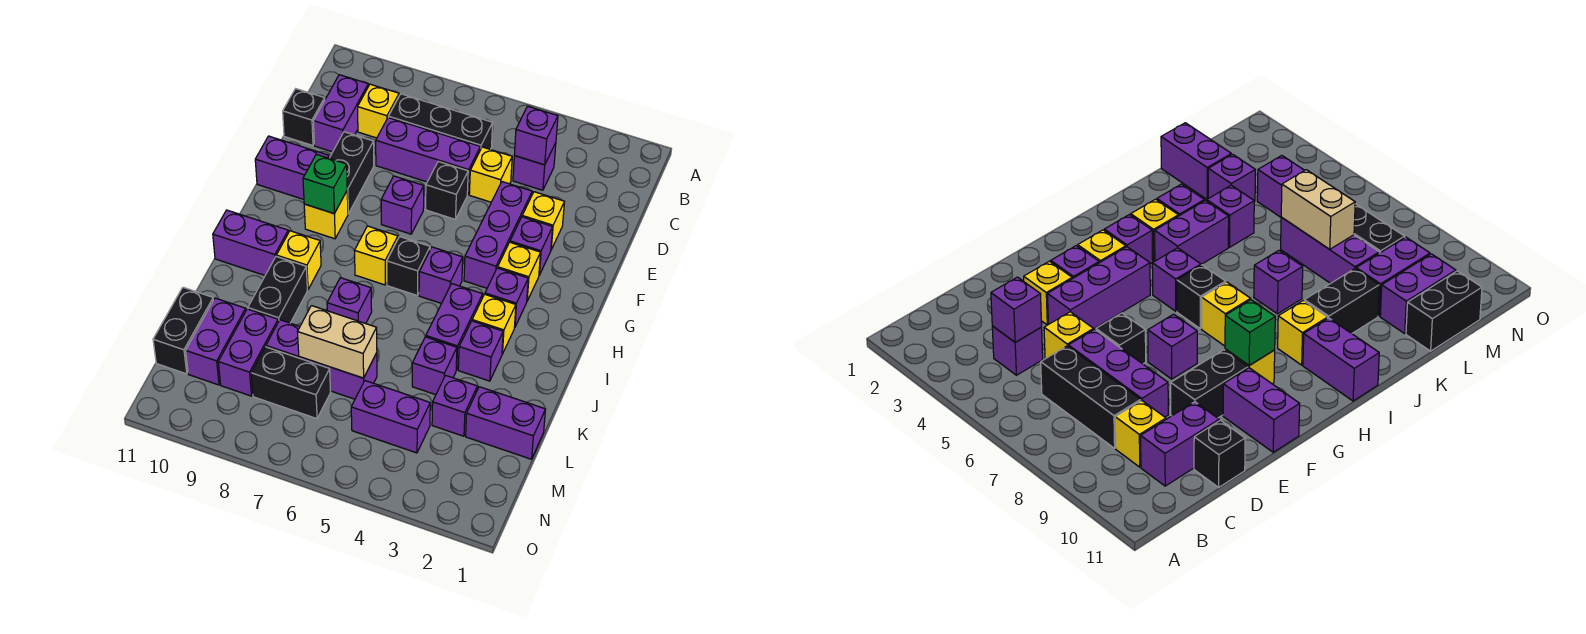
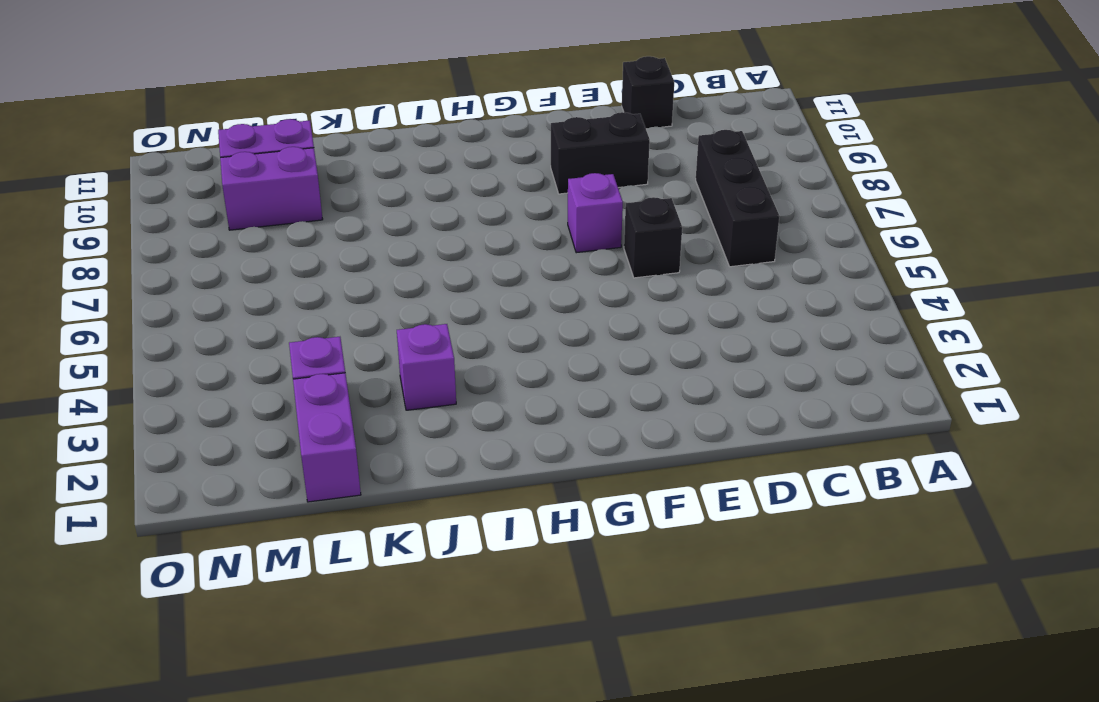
none -> purple 1x1 brick [513,143,556,190]
none -> yellow 1x1 brick [358,84,399,138]
none -> purple 1x2 brick [314,75,368,152]
none -> yellow 1x1 brick [469,147,512,202]

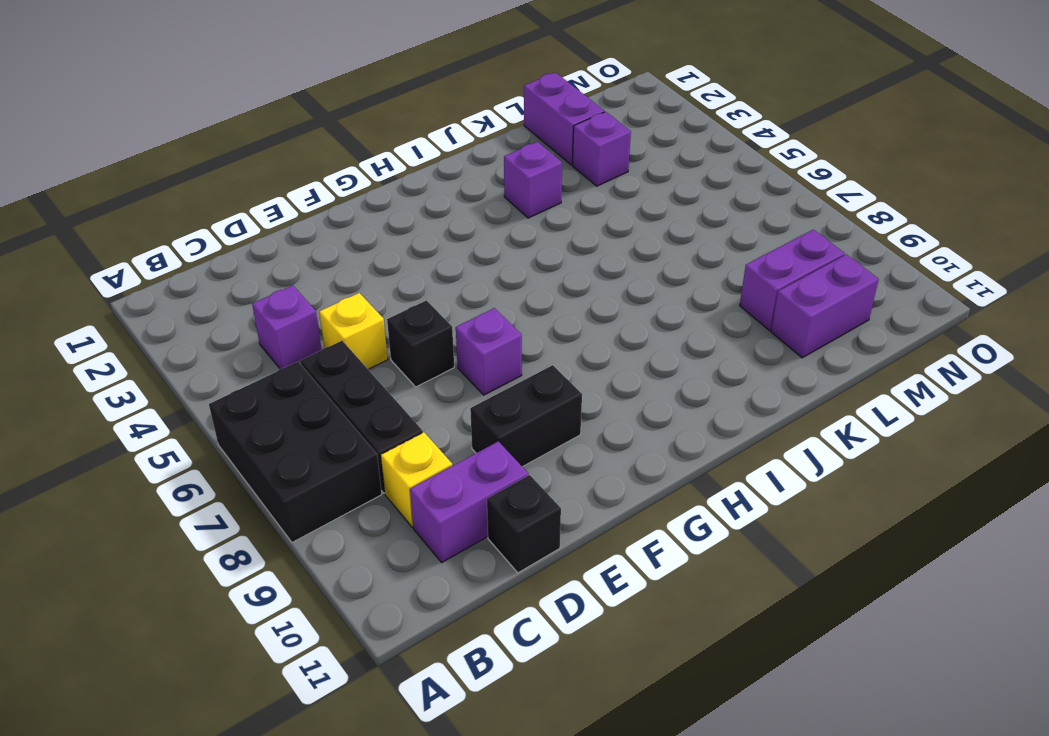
black 2x3 brick [209,362,382,542] -> none
none -> purple 1x3 brick [376,117,480,195]
none -> yellow 1x1 brick [522,192,564,249]
none -> purple 1x3 brick [464,182,532,288]
none -> purple 1x1 brick [510,217,553,275]

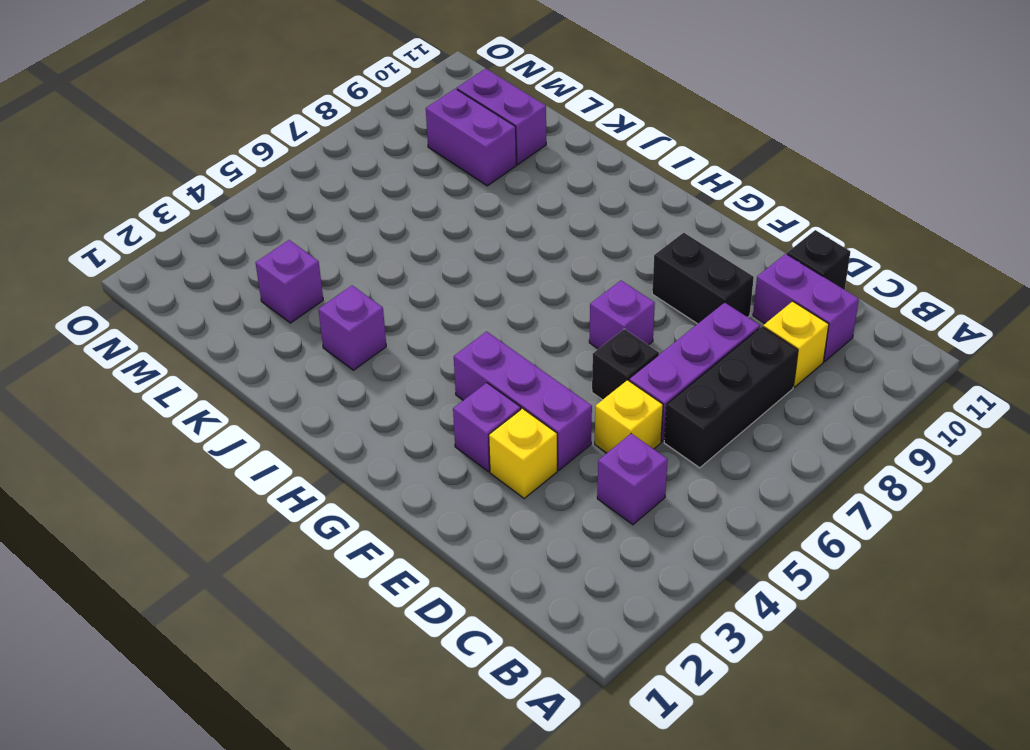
none -> purple 1x2 brick [255,136,329,199]
none -> yellow 1x1 brick [498,242,541,301]
none -> yellow 1x1 brick [304,191,348,239]
none -> purple 1x1 brick [485,268,528,328]

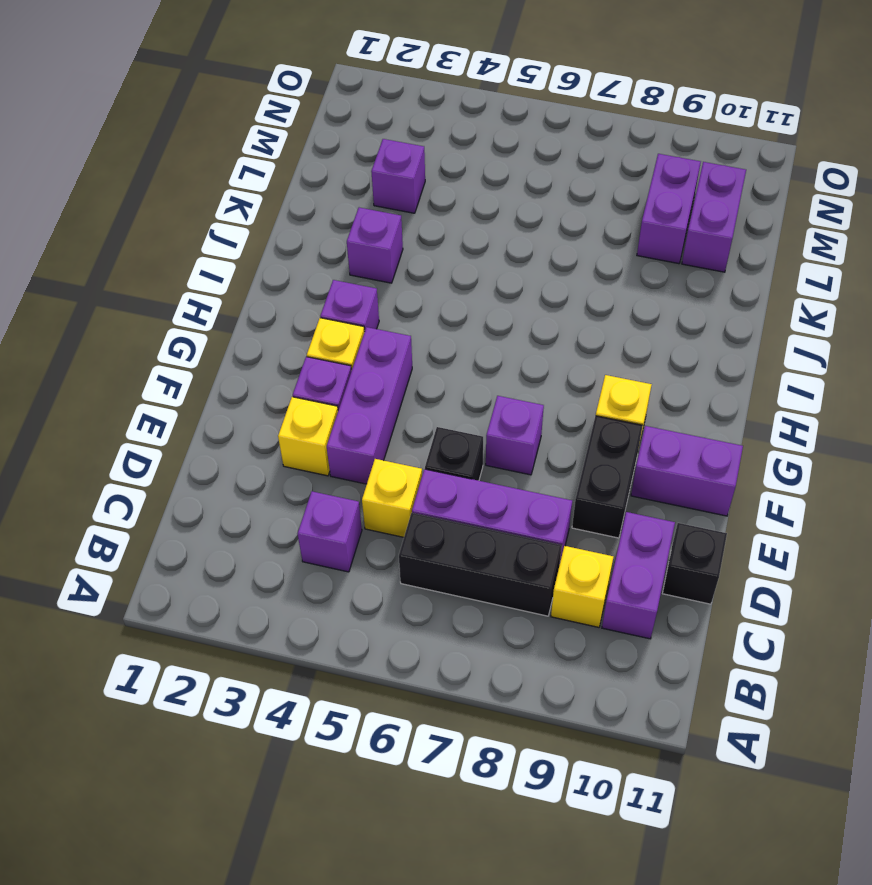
none -> purple 1x1 brick [419,247,463,303]
none -> black 1x1 brick [387,237,430,295]
none -> yellow 1x1 brick [355,226,398,285]
none -> yellow 1x1 brick [472,294,516,354]

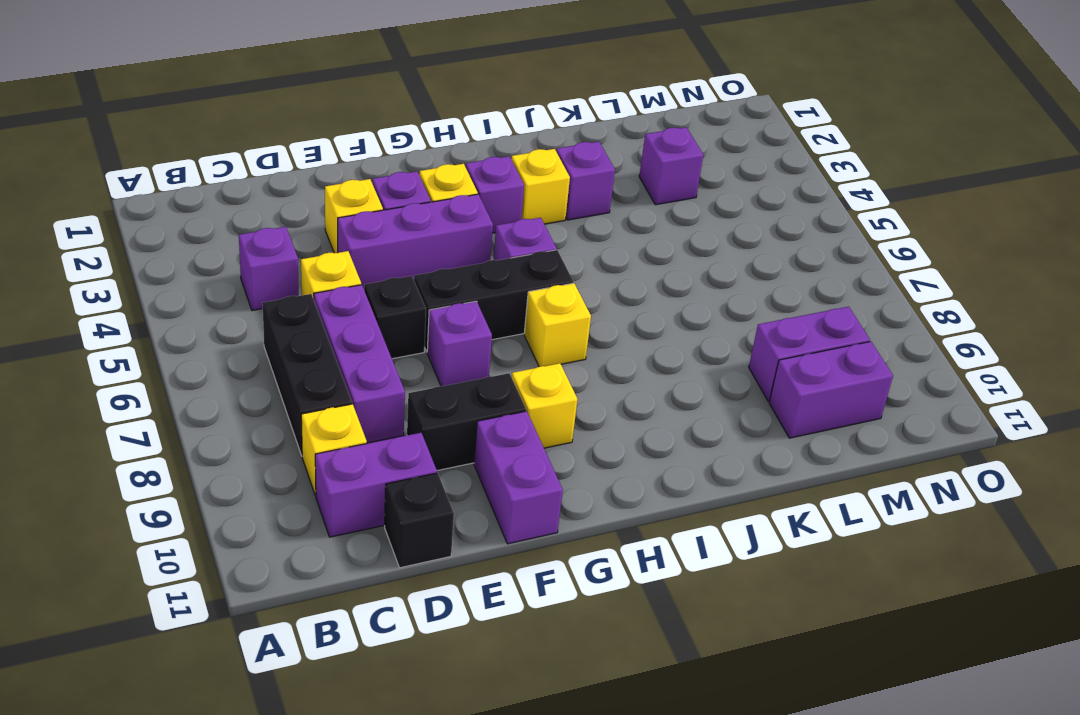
black 1x3 brick [414,250,574,352] -> black 1x1 brick [387,237,430,295]
none -> purple 1x2 brick [426,284,483,370]
none -> yellow 1x1 brick [276,231,321,290]
none -> purple 1x2 brick [213,210,288,275]
none -> purple 1x1 brick [327,278,372,324]

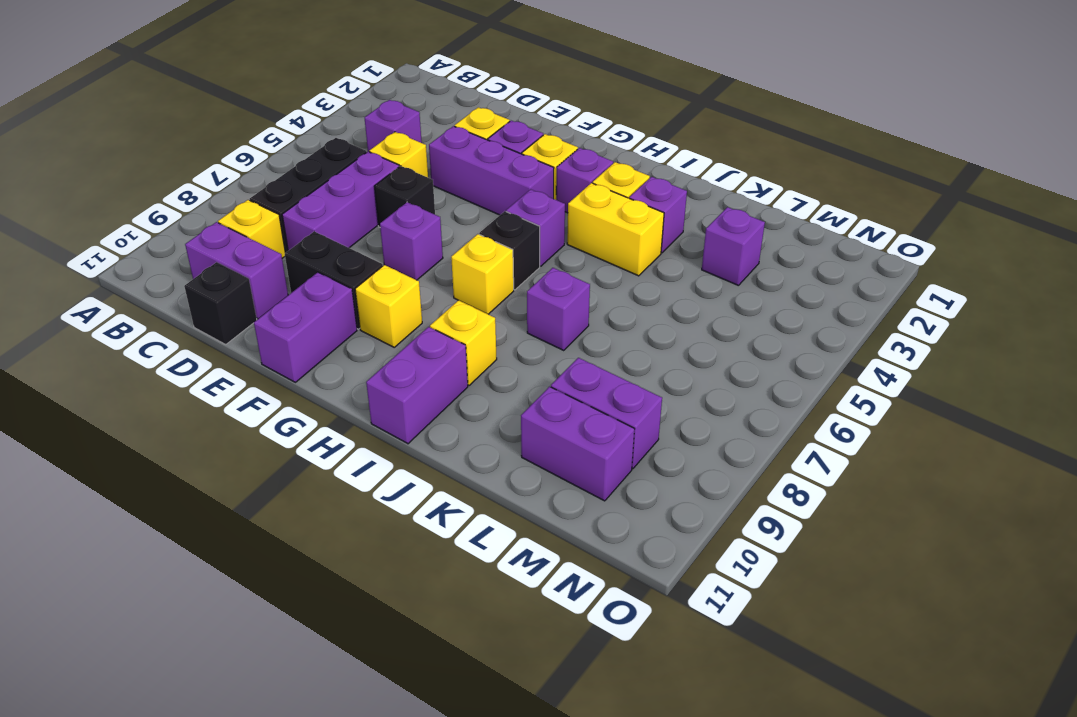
yellow 1x2 brick [567,183,664,276] -> purple 1x2 brick [426,284,483,370]
none -> black 1x2 brick [248,256,307,323]
none -> purple 1x1 brick [412,337,457,395]
none -> purple 1x2 brick [466,387,546,459]
none -> purple 1x3 brick [266,320,377,399]

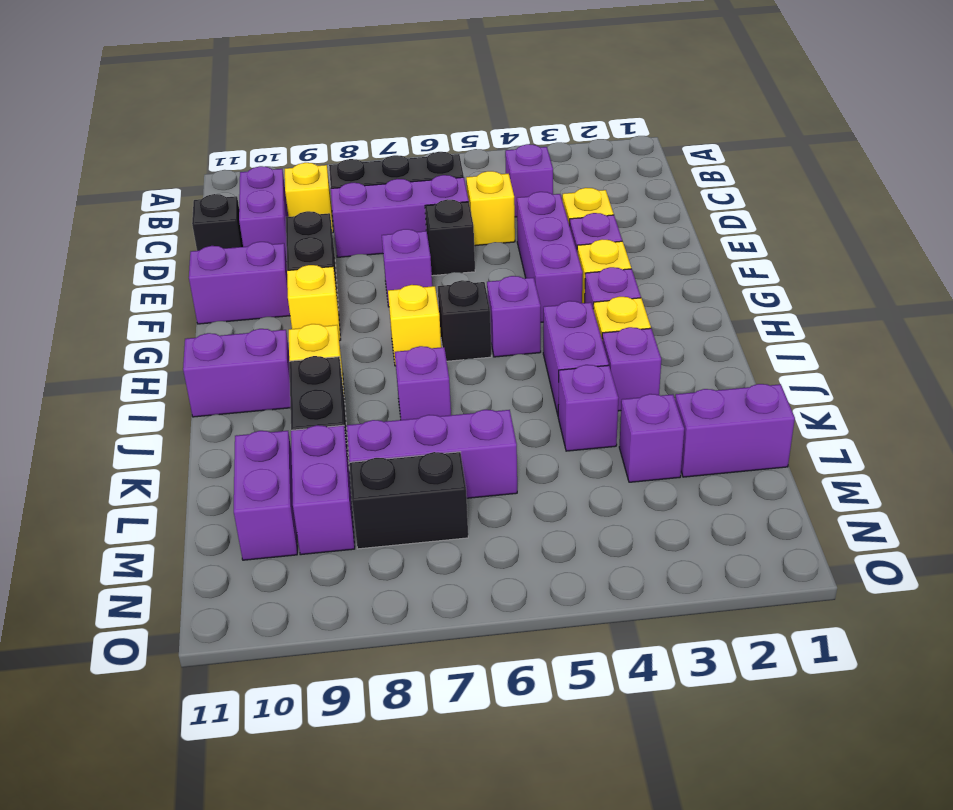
none -> black 1x2 brick [153,287,213,374]
none -> purple 1x2 brick [351,381,430,453]
none -> purple 1x1 brick [514,106,558,165]
none -> green 1x1 brick [303,154,347,214]

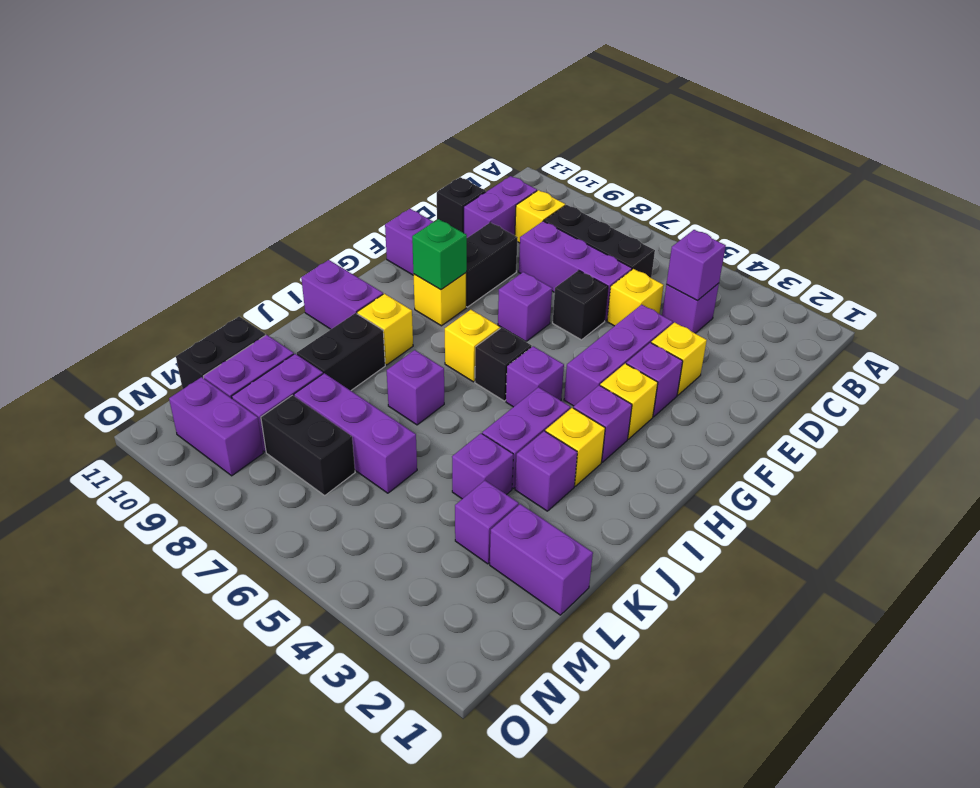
purple 1x2 brick [169,377,263,476] -> purple 1x2 brick moved to [351,381,430,453]
none -> tan 1x2 brick [298,306,377,378]

